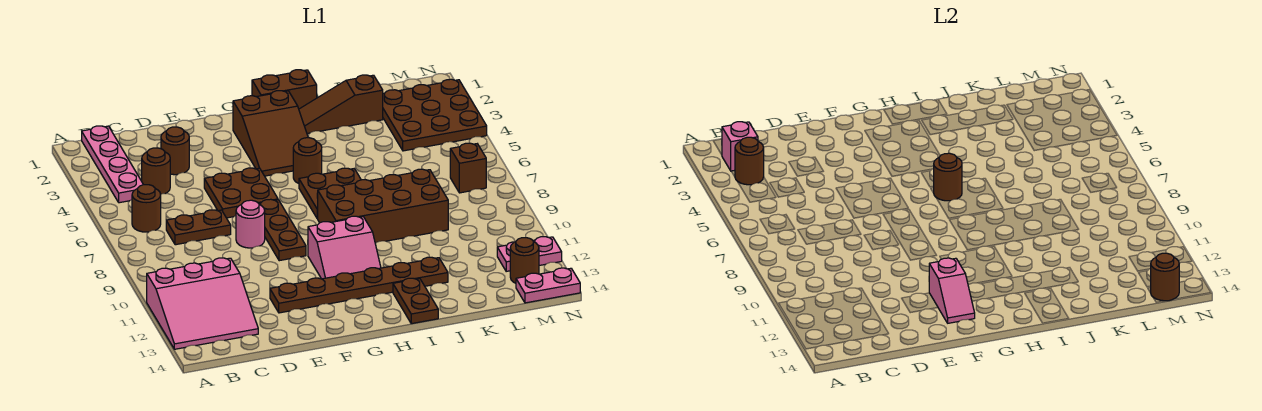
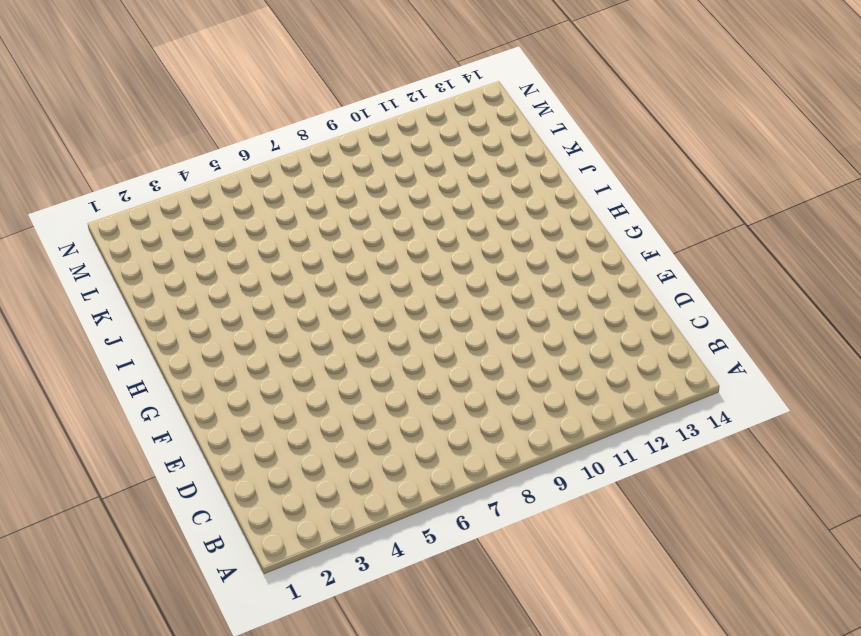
none -> pink 3x3 slope [147,258,258,349]
none -> pink 1x4 plate [82,126,143,203]
none -> brown 1x1 round brick [132,185,161,232]

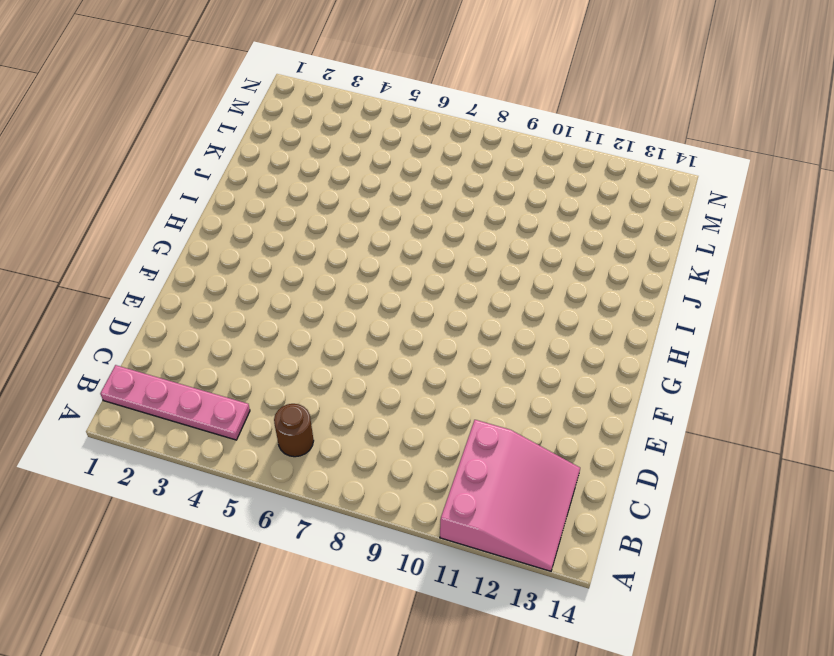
none -> brown 1x1 round brick [142,148,170,194]
none -> brown 1x2 plate [166,210,231,245]
none -> brown 1x1 round brick [161,127,189,175]

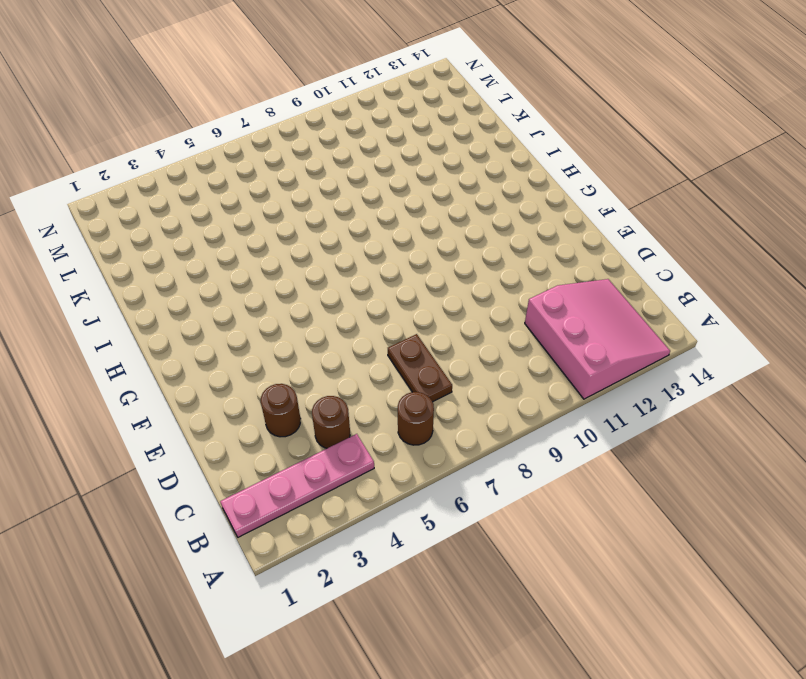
none -> brown 2x2 plate [204,168,278,218]
none -> pink 1x1 round brick [236,200,265,248]
none -> brown 1x6 plate [270,257,448,313]

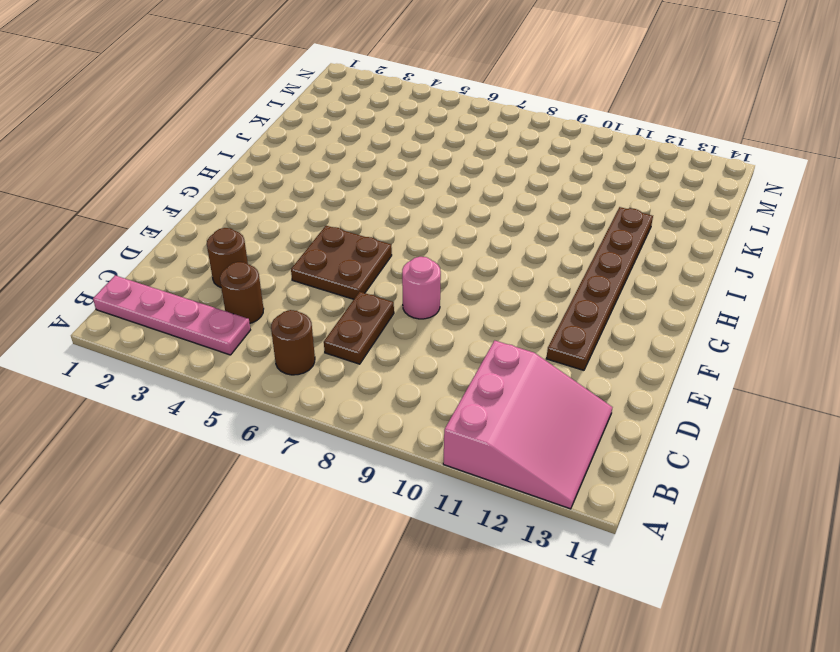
none -> brown 1x3 plate [259,199,306,261]
none -> brown 2x3 slope [233,91,308,176]
none -> pink 2x2 slope [308,216,381,279]

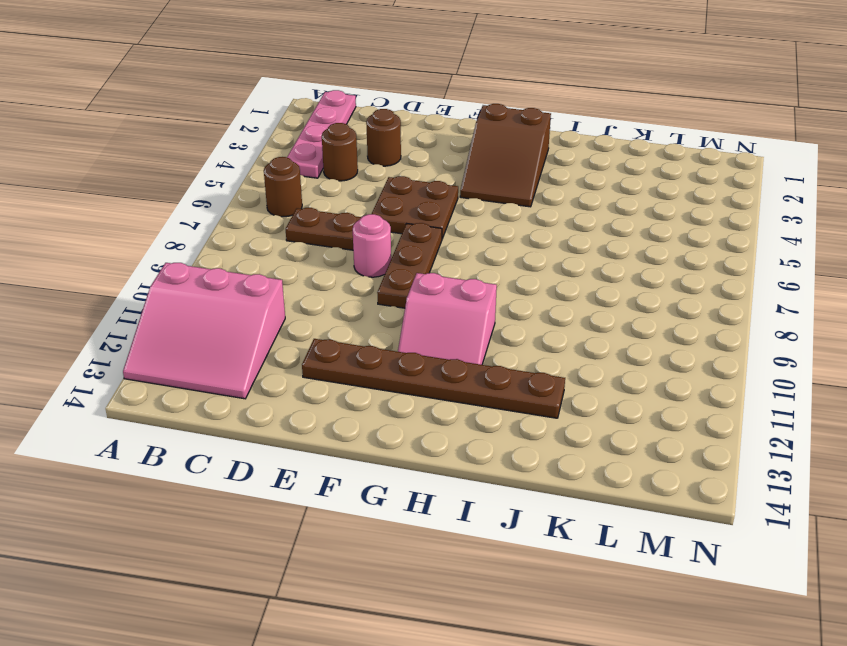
none -> brown 1x2 brick [252,70,317,109]
none -> brown 1x1 round brick [293,137,322,183]
none -> brown 2x2 plate [299,168,361,218]

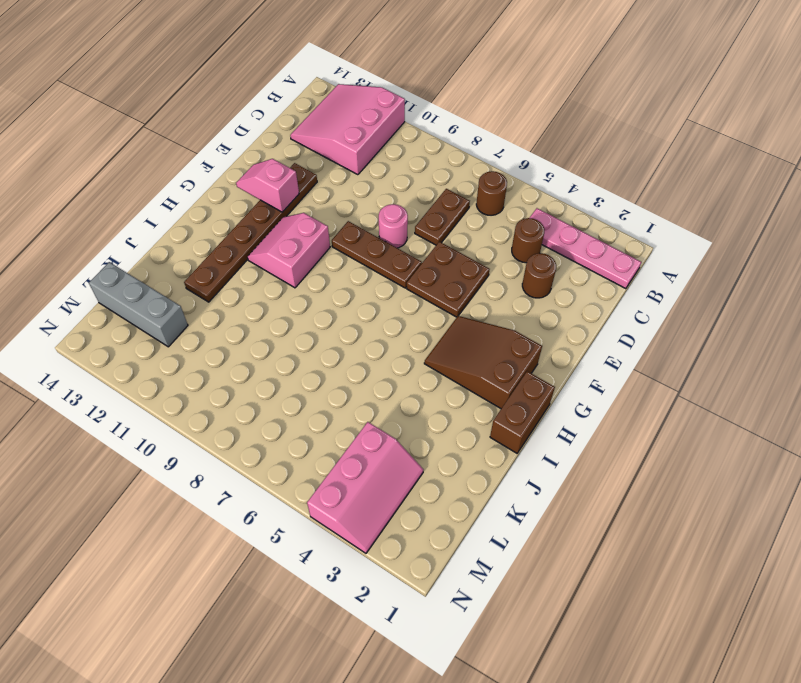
pink 2x3 slope [307,422,423,553] -> brown 3x3 plate [383,79,487,151]
grey 1x3 brick [89,262,188,347] -> none
none -> brown 1x1 round brick [293,137,322,183]
none -> brown 2x2 plate [299,168,361,218]
none -> brown 2x4 brick [317,169,448,243]

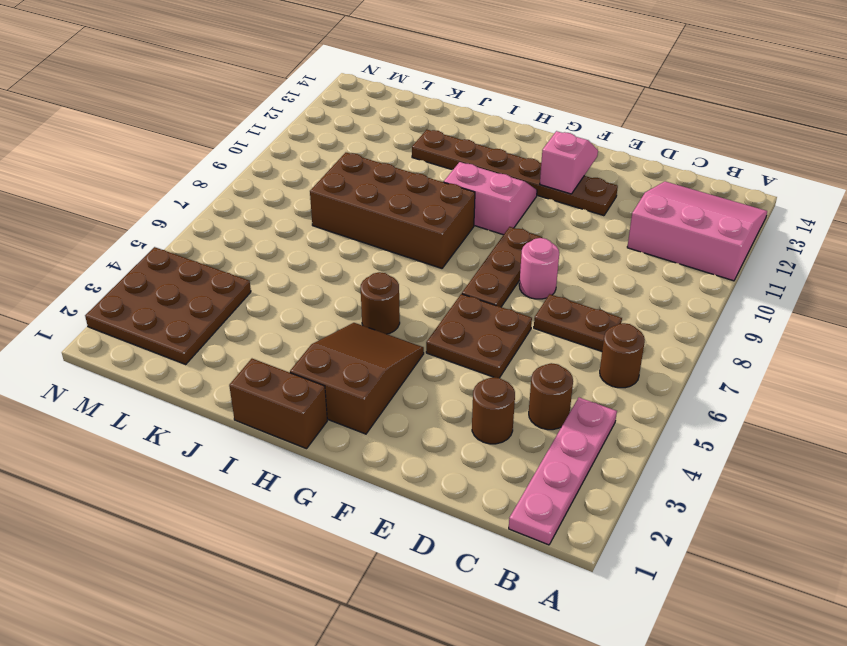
none -> brown 2x2 plate [299,168,361,218]
none -> brown 1x3 slope [299,75,383,134]
none -> brown 1x2 plate [393,278,438,324]

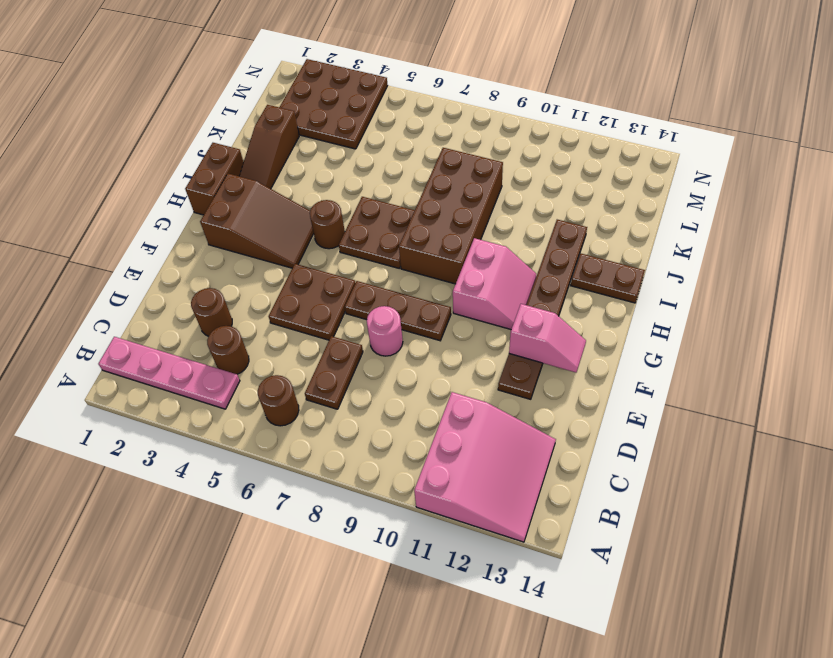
none -> brown 1x1 brick [450,143,486,193]
none -> pink 1x2 plate [497,237,562,271]
none -> brown 1x1 round brick [510,238,539,283]

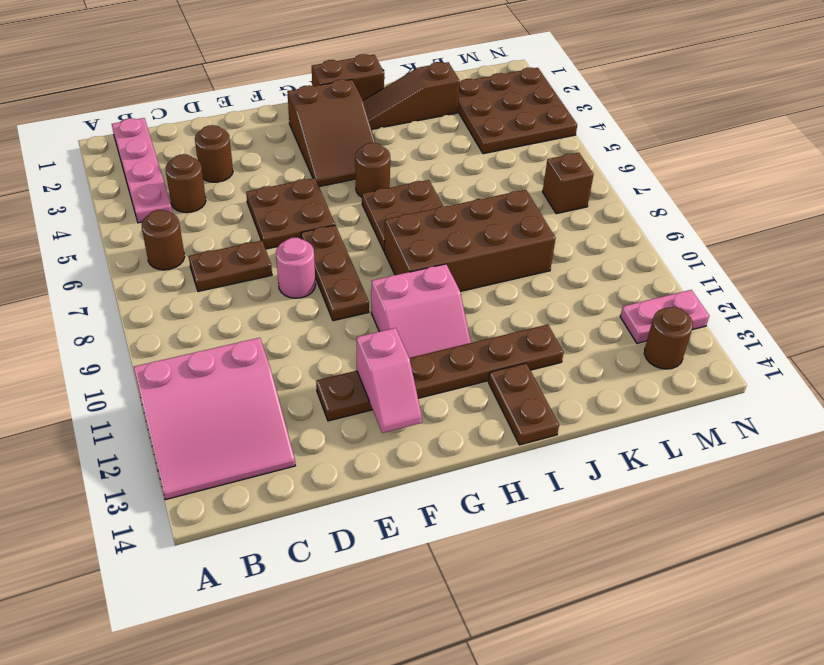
none -> pink 1x2 plate [516,268,580,303]
none -> pink 1x1 brick [722,122,758,171]
none -> brown 1x1 round brick [735,137,764,185]

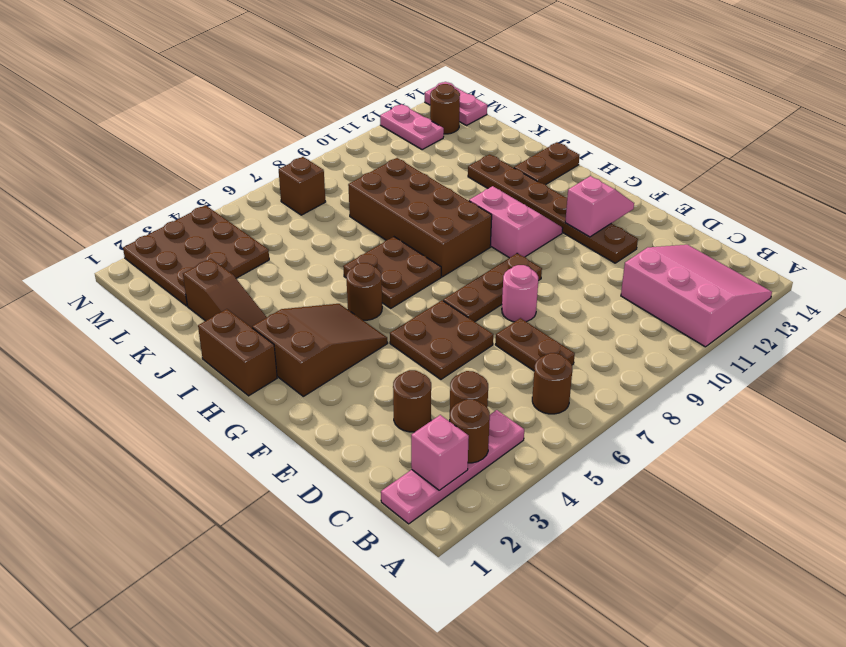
none -> brown 1x1 round brick [934,153,962,201]
none -> brown 1x1 round brick [1151,253,1179,301]

